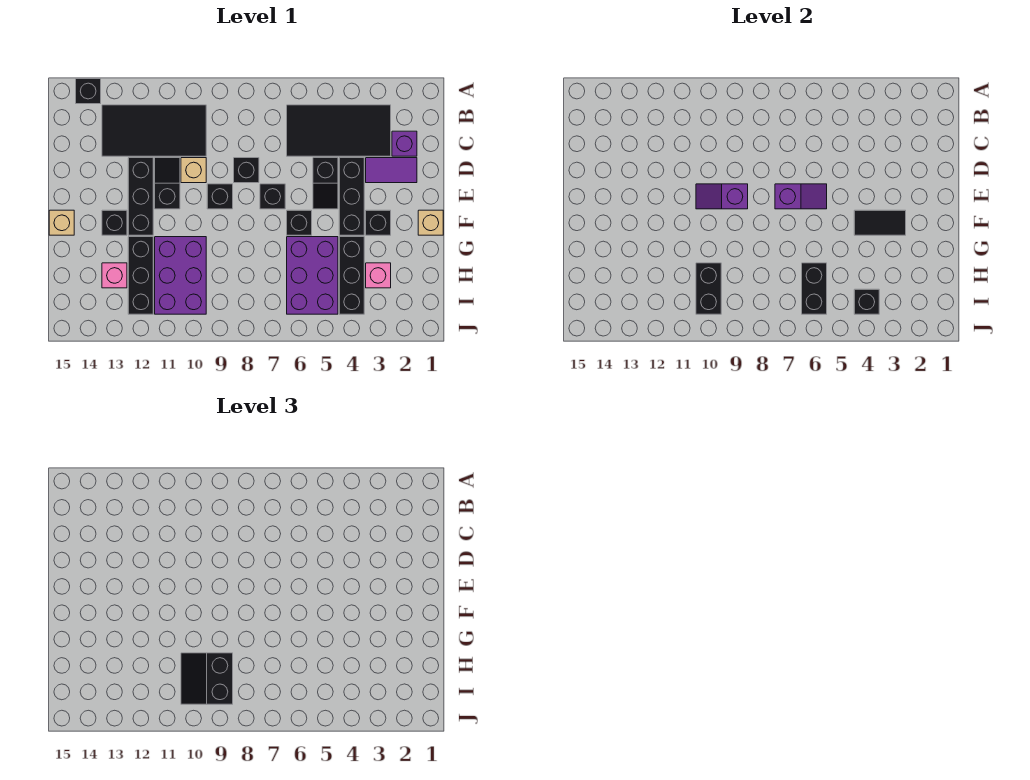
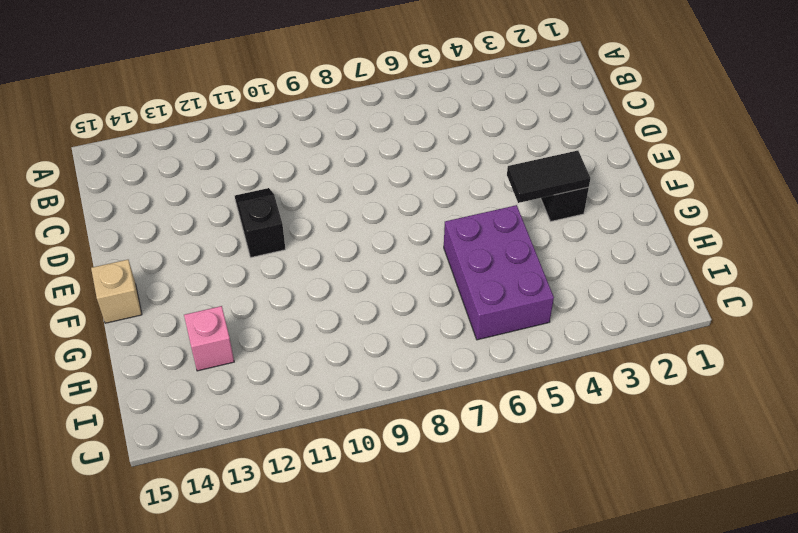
none -> black 1x1 brick [76,79,101,104]
none -> black 2x4 tile [287,105,391,156]
none -> black 2x4 tile [102,105,206,156]
none -> purple 1x1 brick [392,131,417,156]

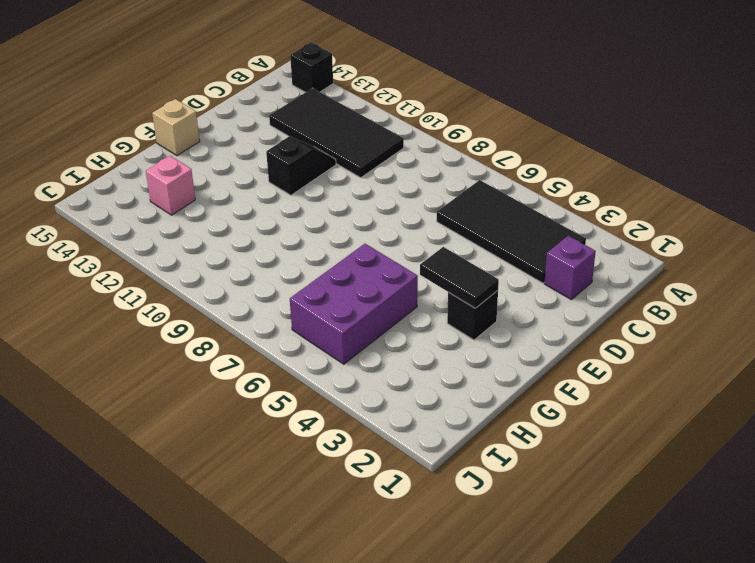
none -> purple 1x2 tile [366,158,417,183]
none -> black 1x3 brick [339,158,364,235]
none -> black 1x2 slope [313,158,338,209]
none -> black 1x1 brick [234,158,259,183]

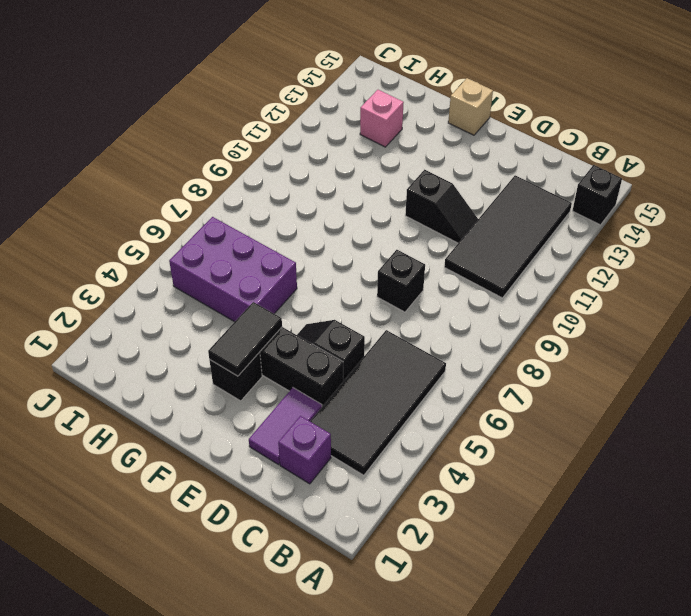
none -> tan 1x1 brick [181,158,206,183]
none -> black 1x3 brick [128,158,153,235]
none -> black 1x1 brick [260,184,285,209]
none -> black 1x1 brick [207,184,233,209]

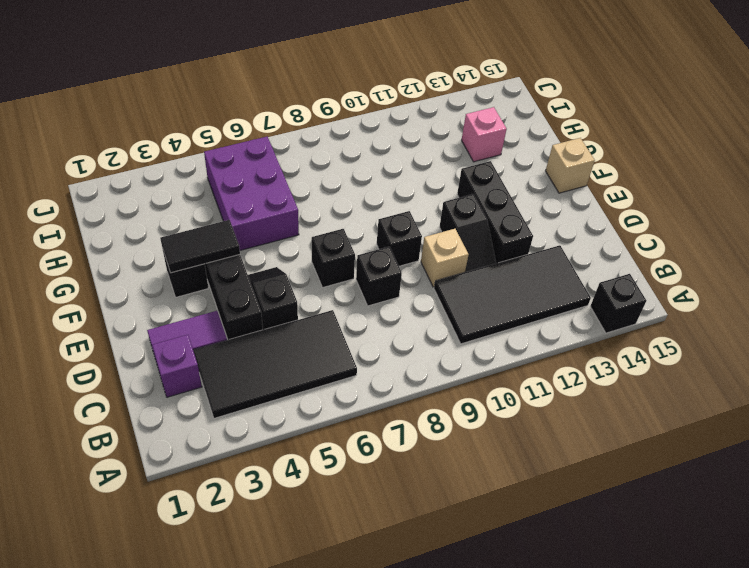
none -> tan 1x1 brick [418,210,443,235]
none -> black 1x1 brick [287,210,312,235]
none -> black 1x1 brick [102,210,127,235]
none -> black 1x3 brick [339,237,364,314]

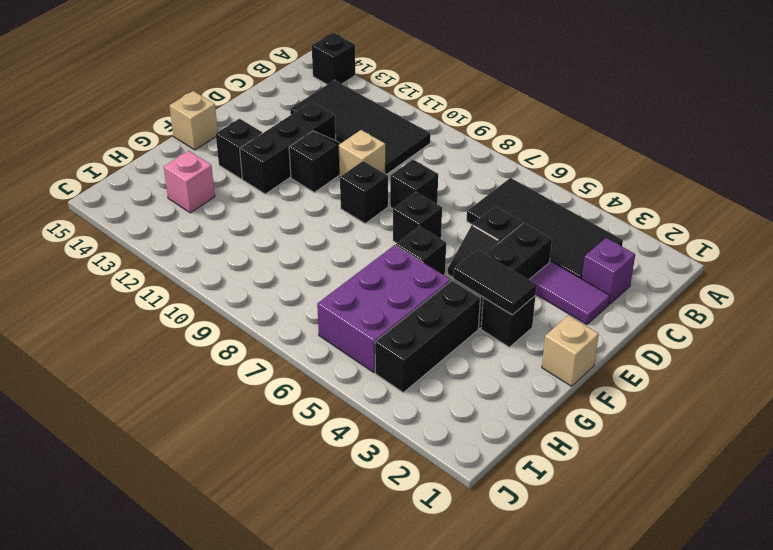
none -> purple 2x3 brick [155,237,206,314]
none -> black 1x3 brick [128,237,153,314]
none -> pink 1x1 brick [366,263,391,288]
none -> purple 1x2 slope [775,184,827,209]

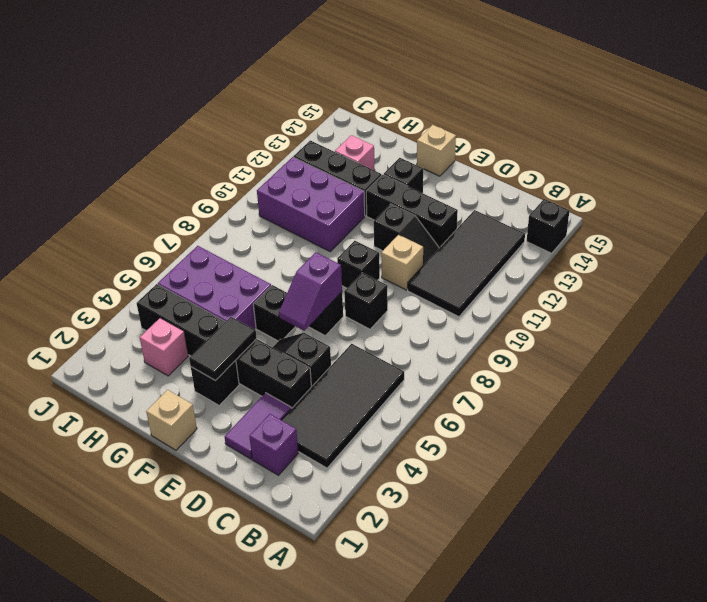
none -> purple 1x2 slope [696,184,748,209]
none -> black 1x2 brick [802,263,827,314]
none -> black 1x2 brick [696,263,721,314]
none -> black 1x1 brick [854,289,879,314]

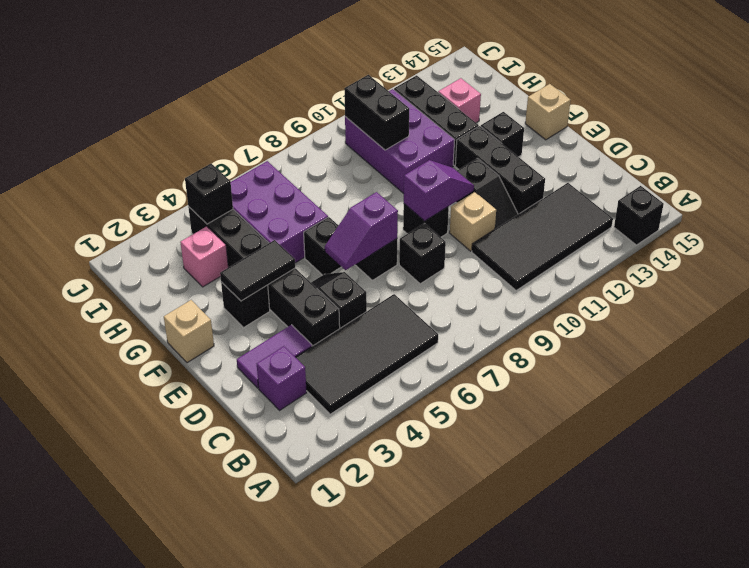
none -> black 1x2 brick [802,263,827,314]
none -> black 2x2 slope [181,653,233,704]

